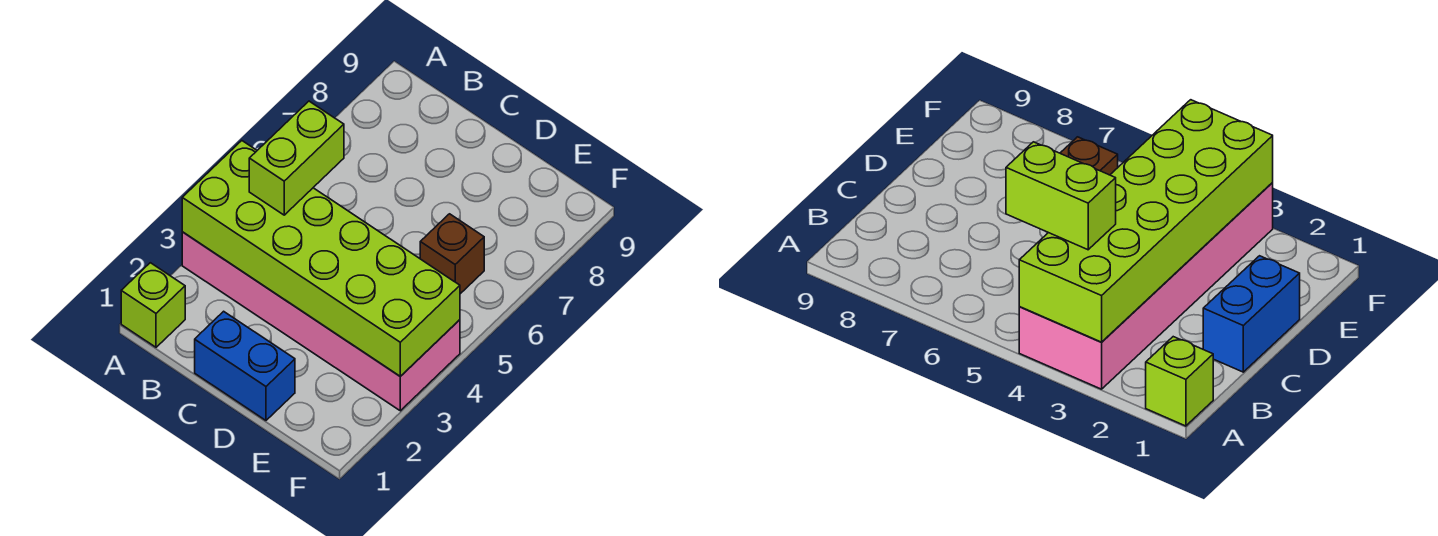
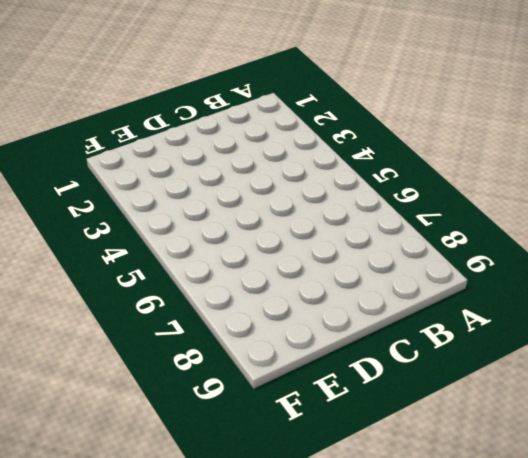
none -> lime 1x1 brick [121,263,185,347]
none -> pink 2x6 brick [182,232,460,411]

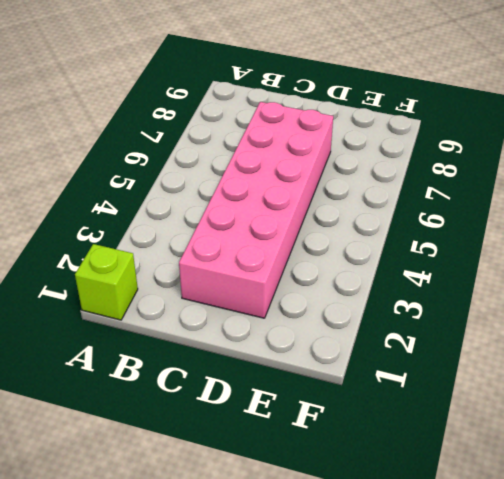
pink 2x6 brick [179,102,333,318] -> pink 2x6 brick turned to [182,232,460,411]
none -> blue 1x2 brick [195,311,295,420]
none -> brown 1x1 brick [420,214,484,294]

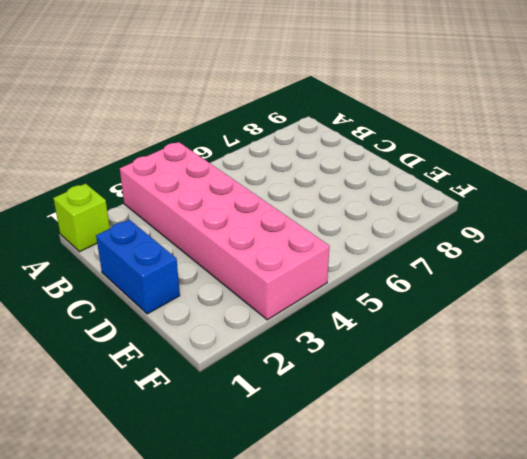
none -> brown 1x1 brick [420,214,484,294]
none -> lime 2x6 brick [182,141,460,376]

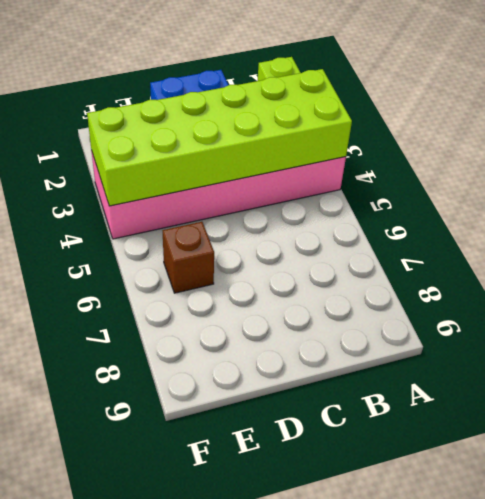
none -> lime 1x2 brick [249,101,344,215]

